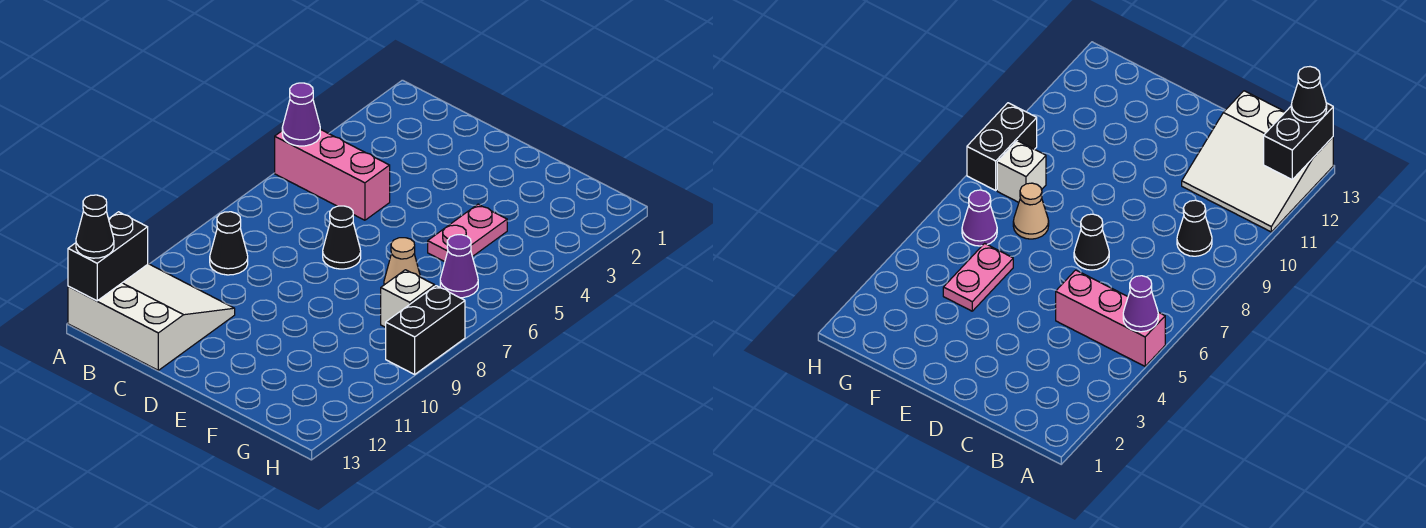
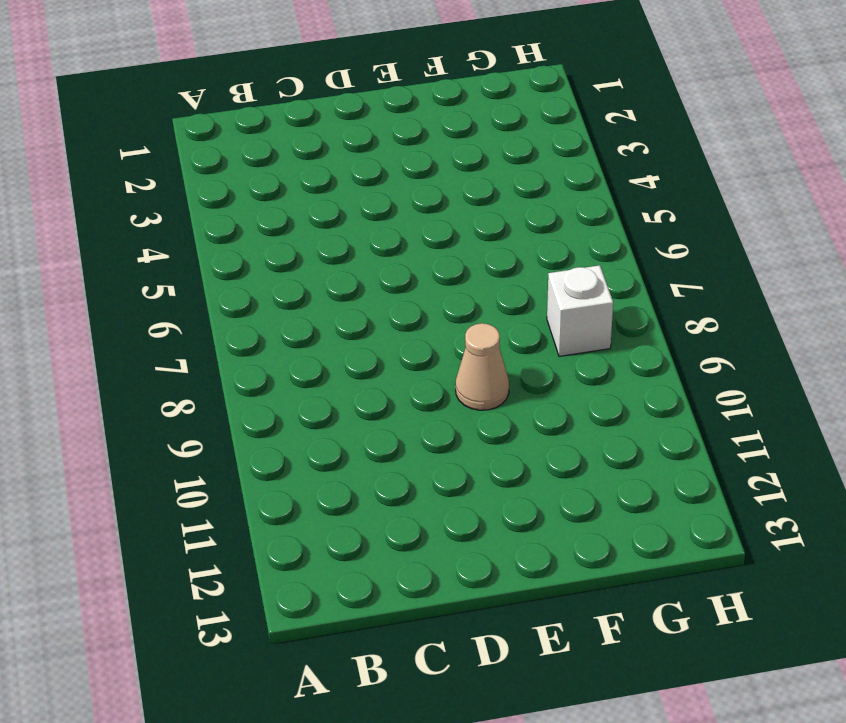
tan 1x1 cone [456,323,509,410] -> tan 1x1 cone moved to [384,238,420,285]
none -> pink 1x3 brick [275,129,390,220]
none -> white 3x3 slope [68,264,235,370]
none -> black 1x1 cone [210,212,248,275]

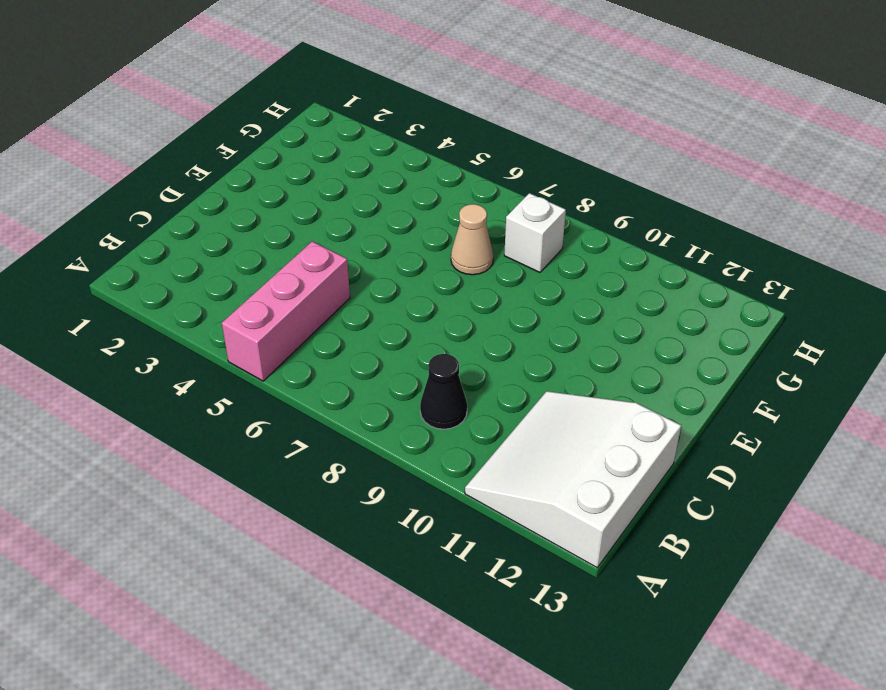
none -> black 1x1 cone [323,206,361,269]
none -> pink 1x2 plate [428,204,507,262]
none -> purple 1x1 cone [440,235,478,298]

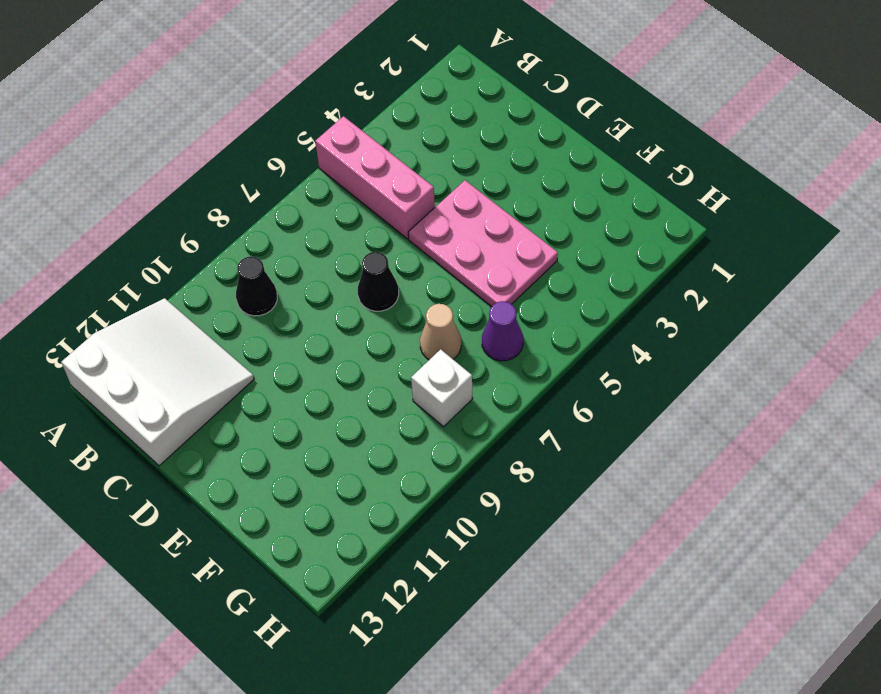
pink 2x3 plate [408,180,558,307] -> pink 1x2 plate [428,204,507,262]
none -> black 1x2 brick [386,286,465,374]
none -> purple 1x1 cone [282,83,320,146]
none -> black 1x2 brick [68,212,148,301]

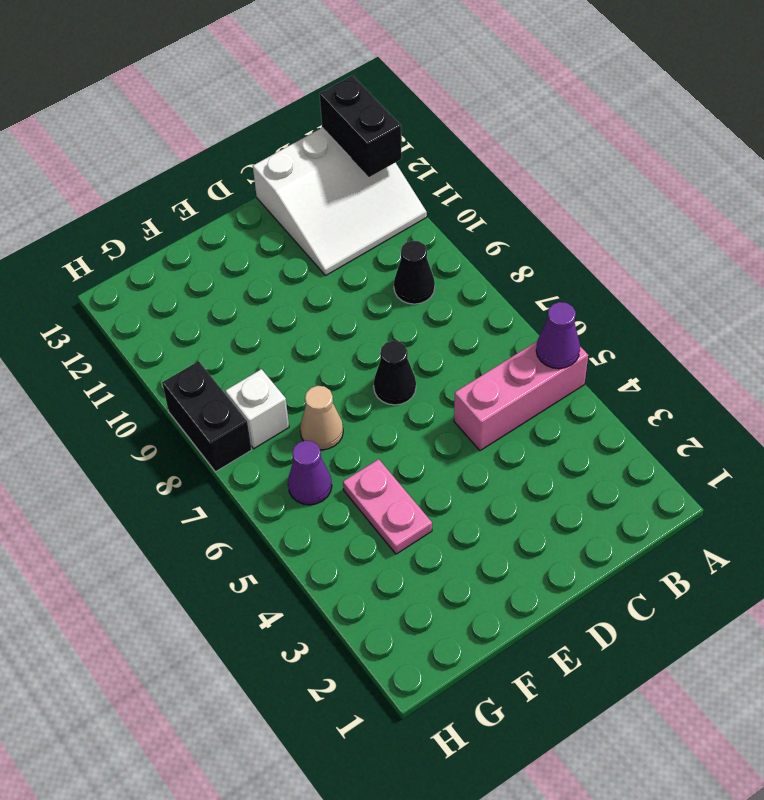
none -> black 1x1 cone [76,195,114,258]

